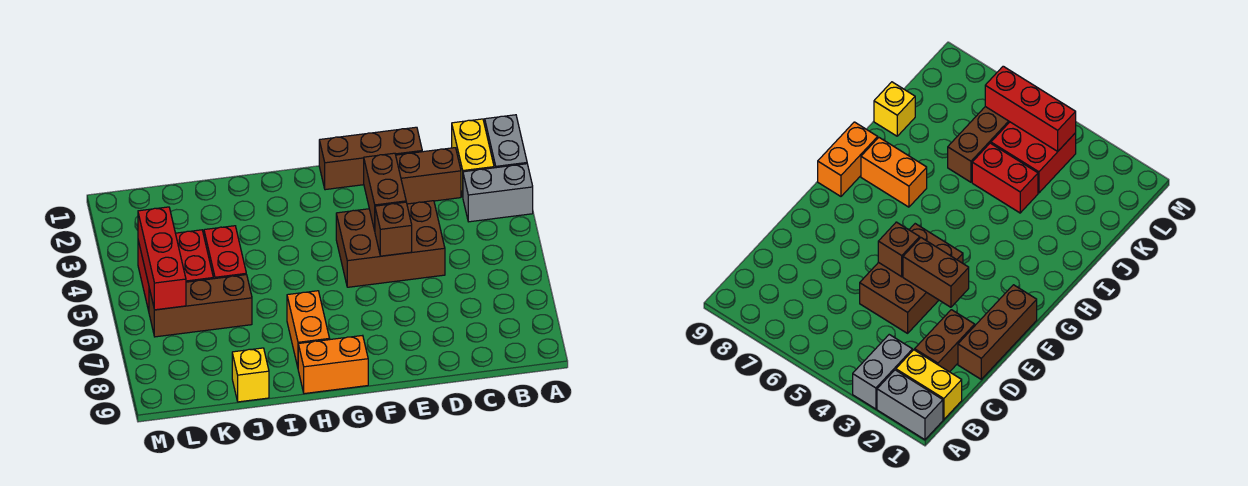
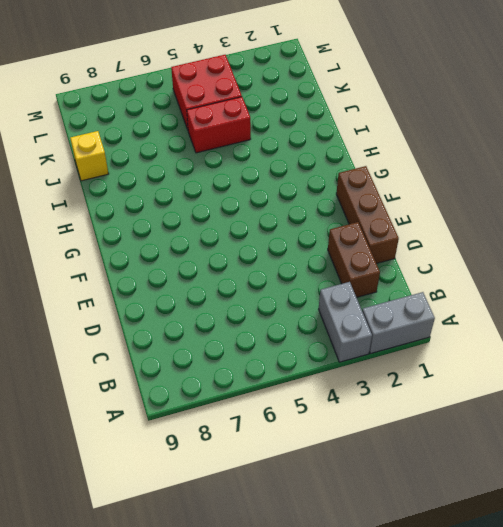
none -> yellow 1x2 brick [452,119,494,197]
none -> brown 2x3 brick [336,201,445,287]
none -> orange 1x2 brick [298,335,368,394]

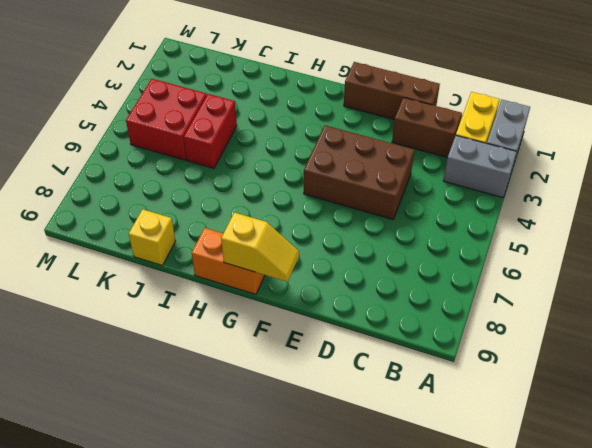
yellow 1x2 slope [221,212,299,282] -> none
none -> orange 1x2 brick [287,291,330,367]
none -> brown 1x3 brick [149,275,252,337]
none -> brown 1x2 brick [364,153,406,231]

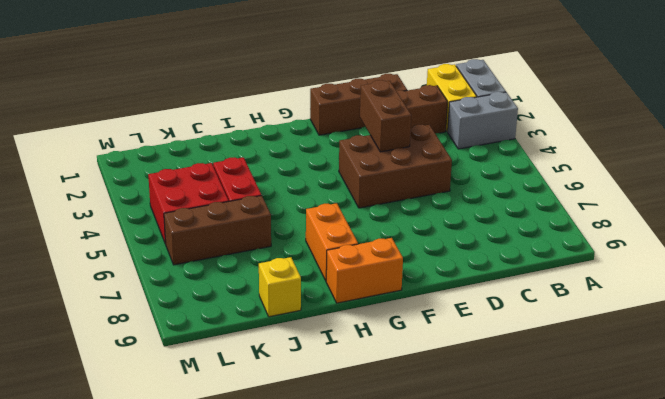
none -> brown 1x1 brick [375,202,412,256]
none -> red 1x3 brick [138,207,186,310]

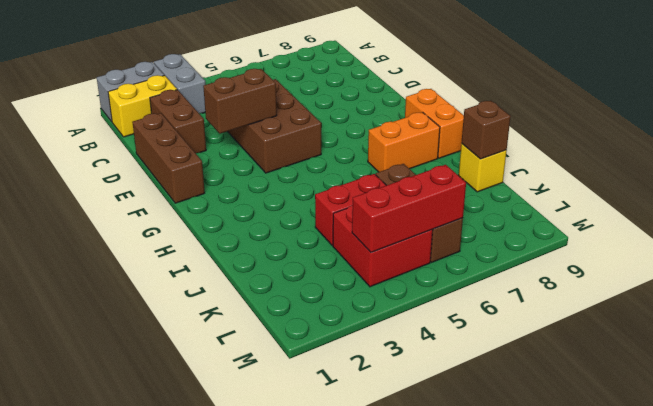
brown 1x1 brick [461,101,511,159] -> brown 1x1 brick moved to [375,202,412,256]

